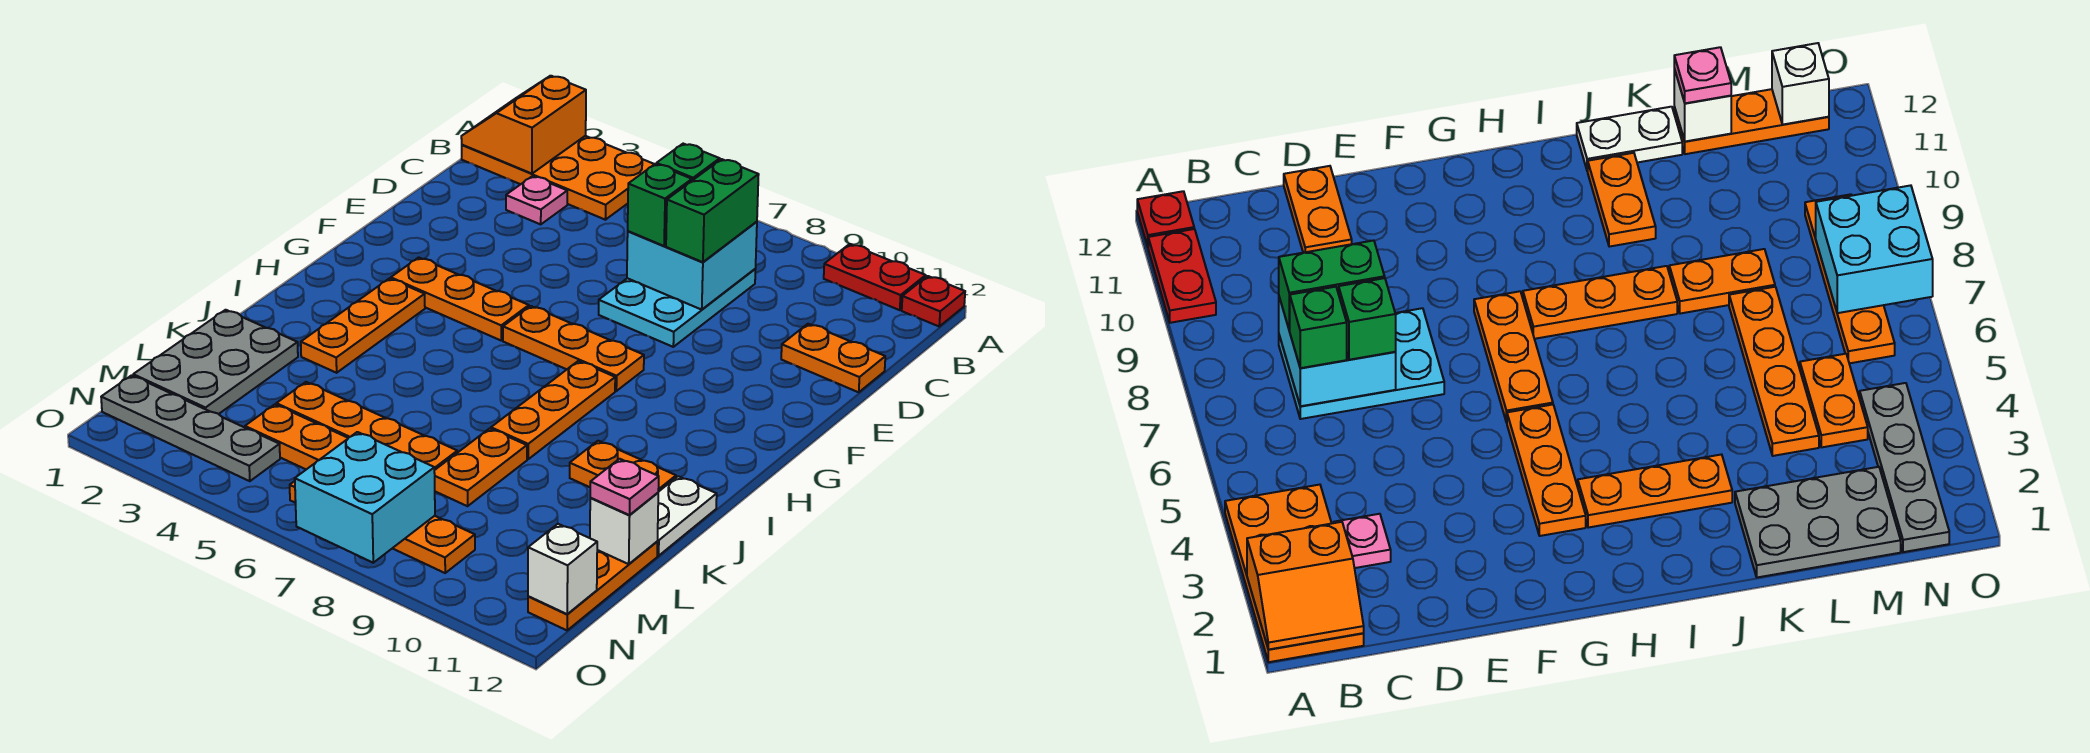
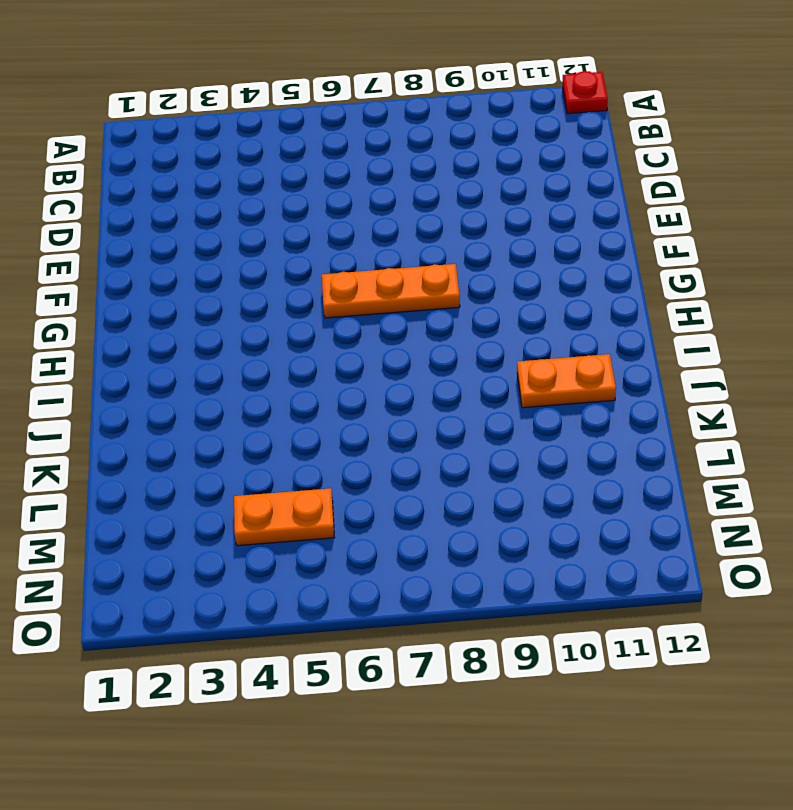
none -> orange 2x4 plate [462,136,654,220]
none -> red 1x2 plate [824,244,926,310]
none -> pink 1x1 plate [506,176,567,224]

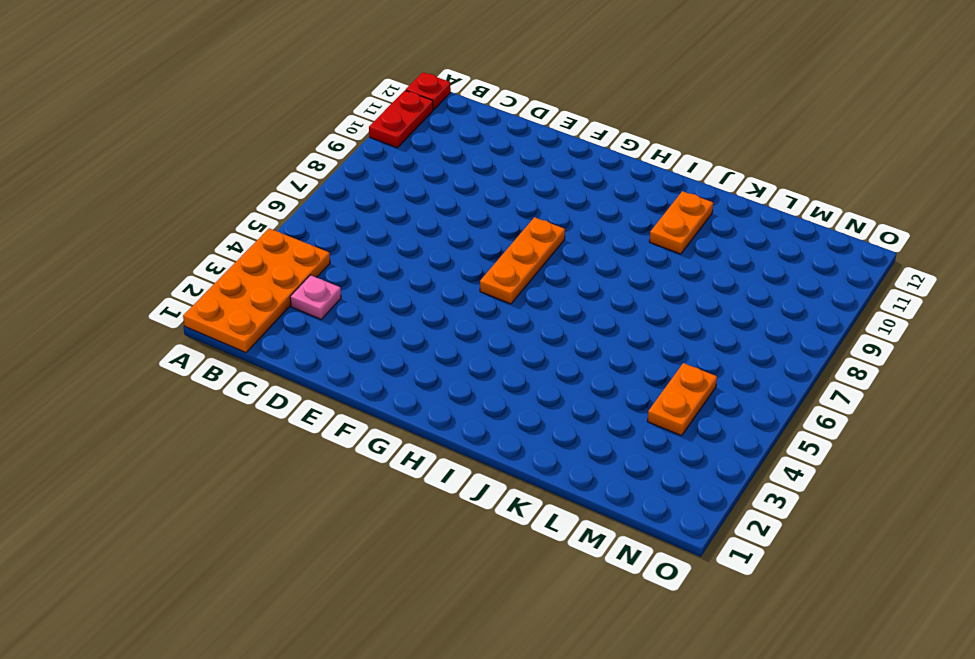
none -> cyan 2x3 plate [599,269,755,347]
none -> orange 1x2 plate [781,324,885,392]
none -> orange 1x3 plate [391,257,529,340]

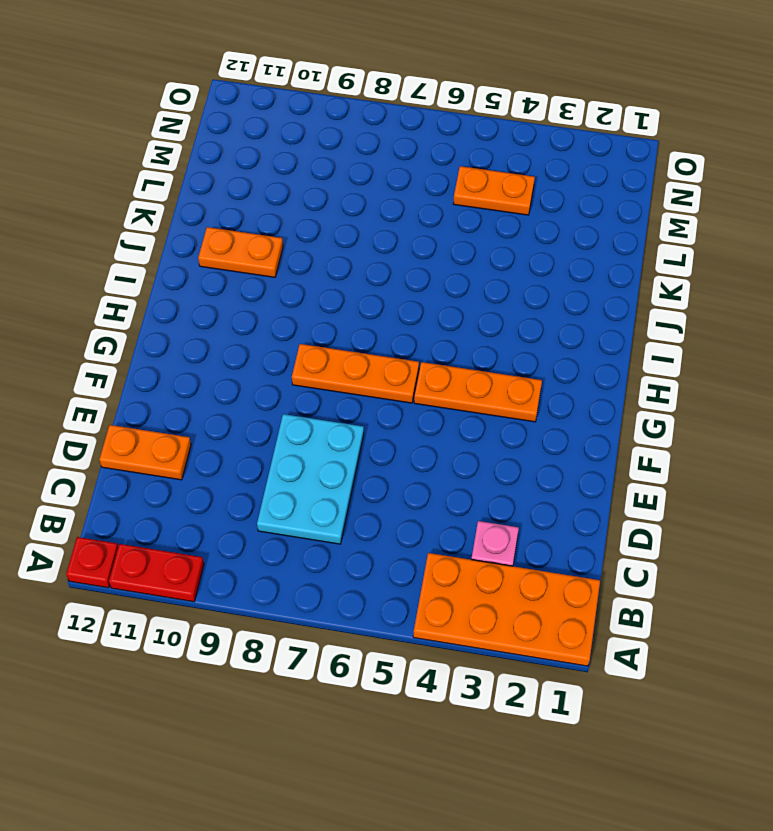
none -> orange 1x3 plate [301,278,425,373]
none -> orange 1x3 plate [491,361,615,459]
none -> white 1x2 plate [657,476,717,556]

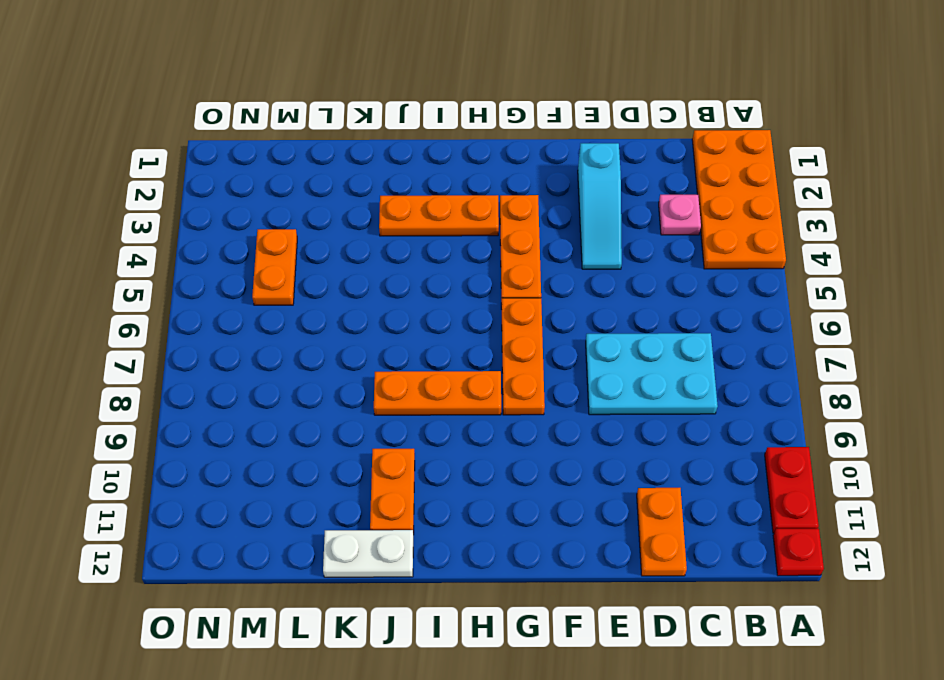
cyan 1x3 slope [578,143,622,269] -> none
none -> grey 2x3 plate [133,310,298,414]
none -> orange 1x2 plate [434,428,527,506]
none -> orange 1x4 plate [276,382,457,470]

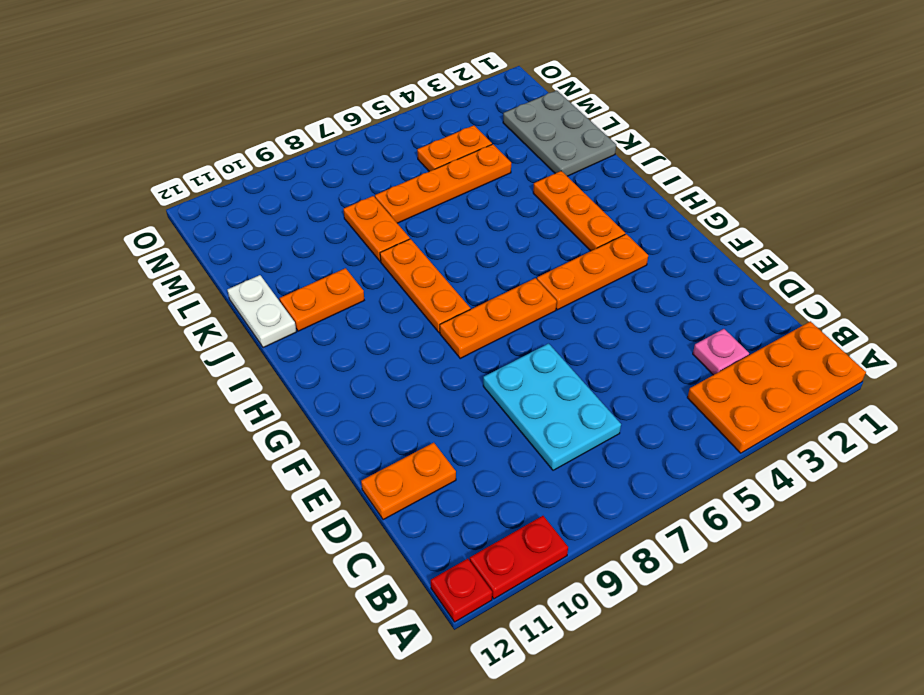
none -> orange 1x3 plate [528,542,657,630]
none -> grey 1x4 plate [101,375,280,481]
none -> orange 1x4 plate [290,481,475,573]

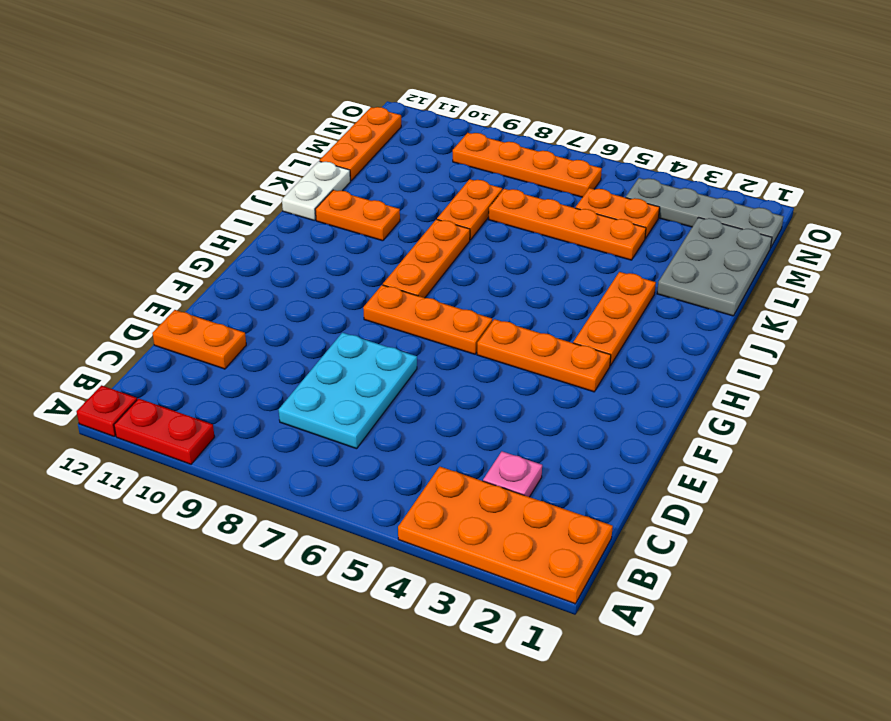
none -> orange 2x2 slope [461,76,586,174]
none -> cyan 2x2 brick [627,222,757,310]
none -> white 1x1 brick [590,493,658,564]

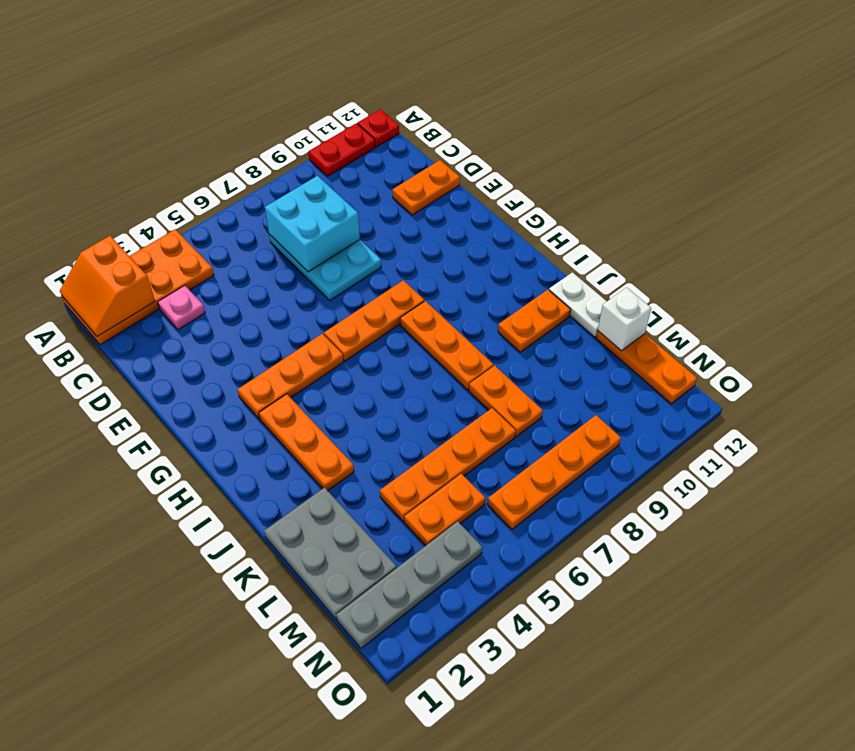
none -> cyan 2x2 brick [295,432,435,563]
none -> white 1x1 brick [528,524,597,614]
none -> green 1x1 brick [657,144,720,181]

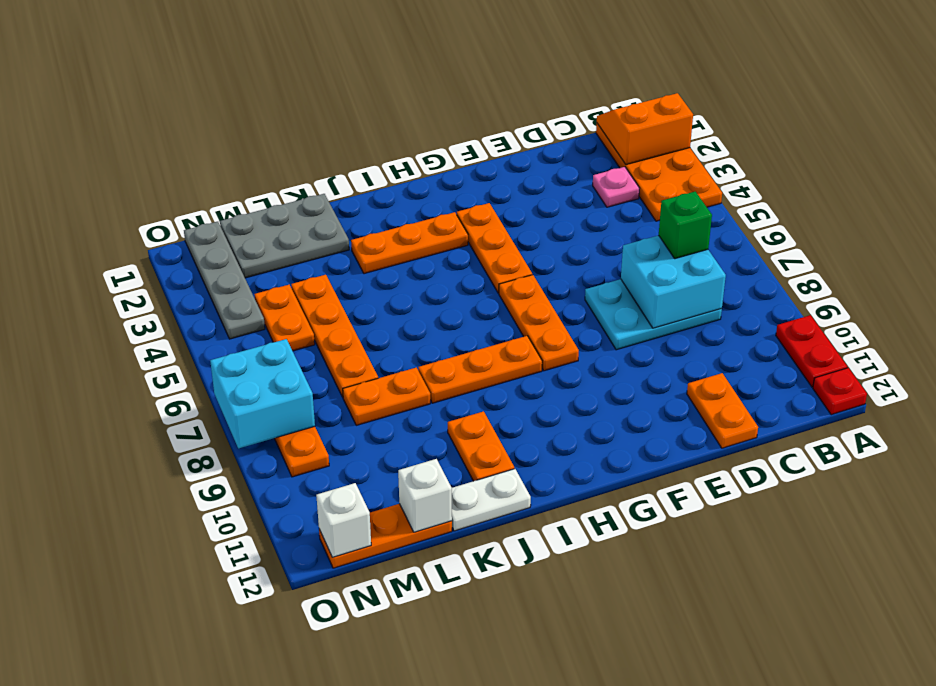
none -> green 1x2 brick [666,159,759,262]
none -> green 1x1 brick [628,164,692,246]
none -> pink 1x1 plate [590,459,659,515]

